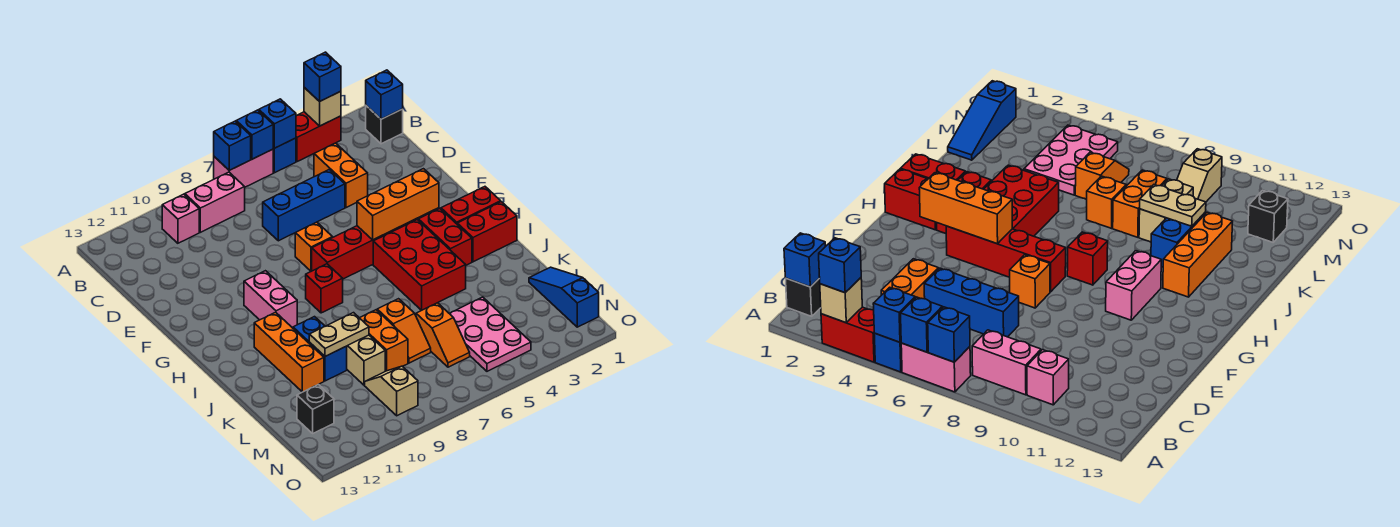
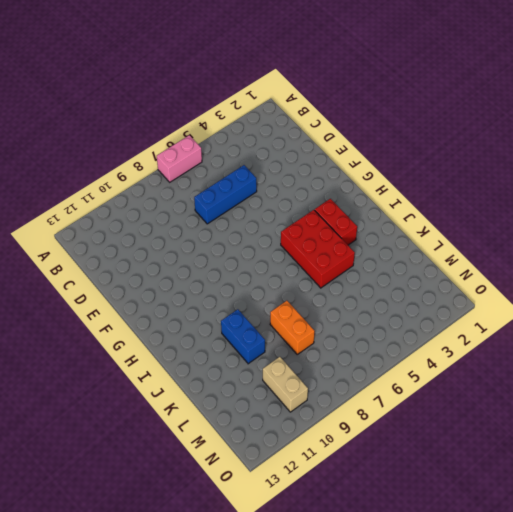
tan 1x2 brick [263,357,308,412] -> tan 1x2 brick moved to [347,335,385,385]
none -> red 1x2 brick [296,112,341,162]
none -> blue 1x1 brick [273,138,296,173]
none -> black 1x1 brick [366,106,403,144]
none -> pink 1x2 brick [185,172,245,232]

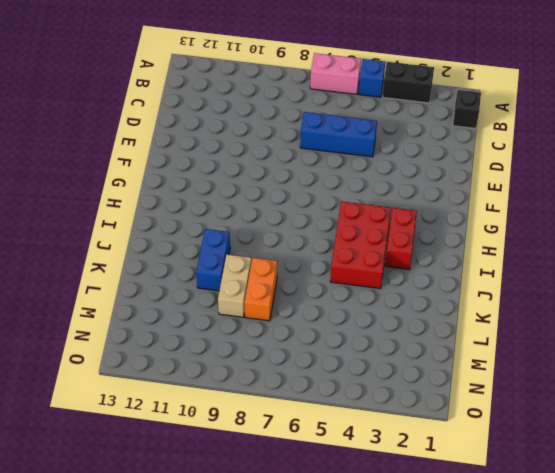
black 1x2 brick [382,62,434,103] -> red 1x2 brick [296,112,341,162]
none -> pink 1x2 brick [185,172,245,232]
none -> pink 1x1 brick [162,194,199,243]
none -> orange 1x2 brick [314,143,368,208]
none -> orange 1x1 brick [295,222,333,271]

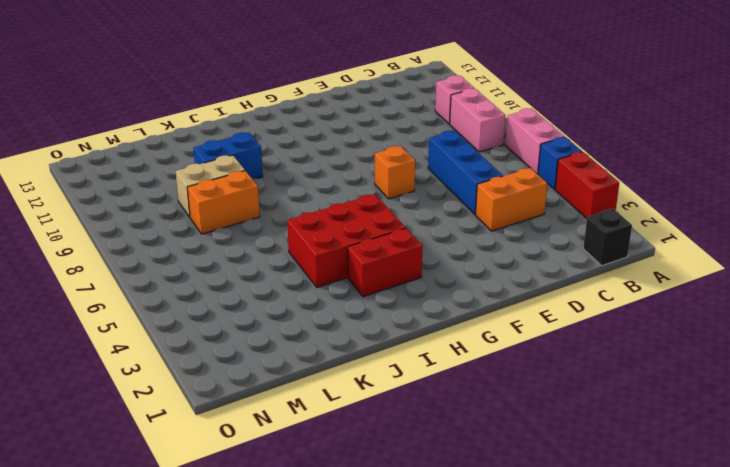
none -> red 1x4 brick [312,219,417,279]
none -> pink 1x2 brick [244,271,297,327]
none -> red 1x2 brick [441,187,501,224]
none -> red 1x1 brick [306,264,343,313]

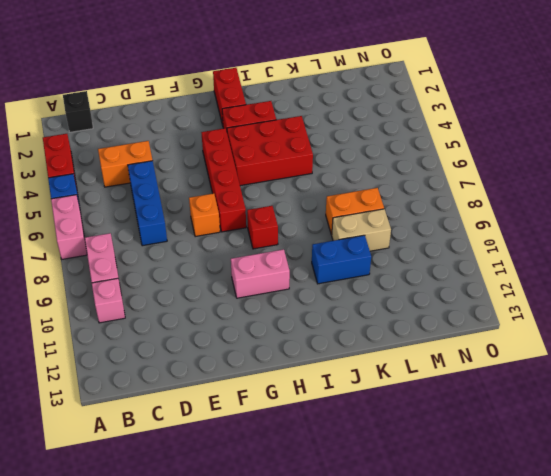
none -> red 1x2 brick [457,202,517,262]
none -> orange 1x3 brick [254,312,324,392]
none -> orange 1x2 slope [377,299,431,363]
none -> blue 1x3 slope [529,267,599,327]

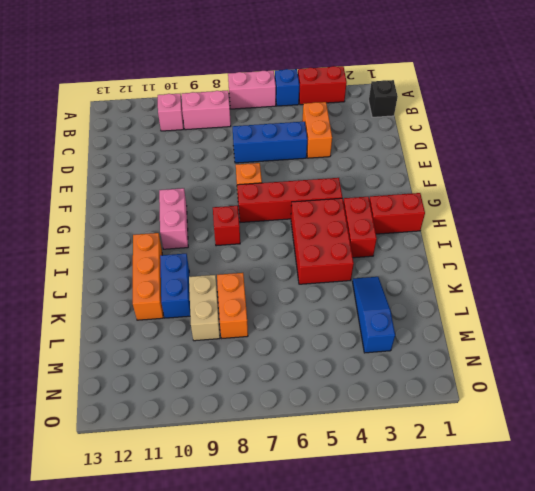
blue 1x3 slope [352,277,395,353] -> blue 1x3 slope moved to [529,267,599,327]
none -> red 1x2 brick [457,202,517,262]
none -> orange 1x2 slope [377,299,431,363]
none -> pink 2x3 plate [449,297,531,371]
none -> orange 1x2 slope [416,303,470,367]

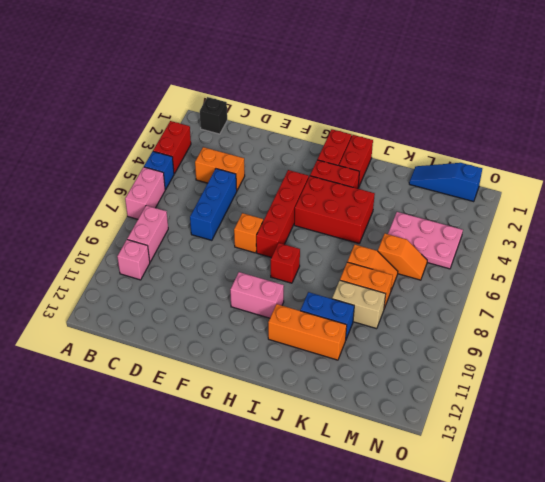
none -> tan 1x2 slope [365,366,418,416]
none -> black 1x1 brick [297,384,334,433]
none -> tan 1x1 brick [304,88,341,126]
none -> blue 1x1 brick [259,99,296,148]

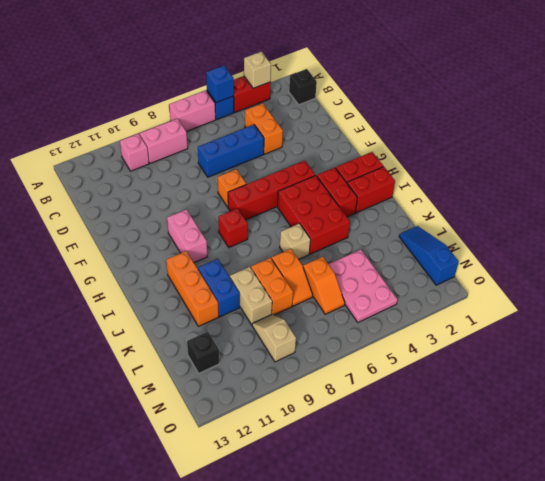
tan 1x1 brick [280,224,311,259] -> none
none -> blue 1x1 brick [236,110,273,159]
none -> blue 1x1 brick [214,121,251,170]
none -> blue 1x1 brick [366,70,403,119]
none -> orange 1x3 brick [357,169,439,240]

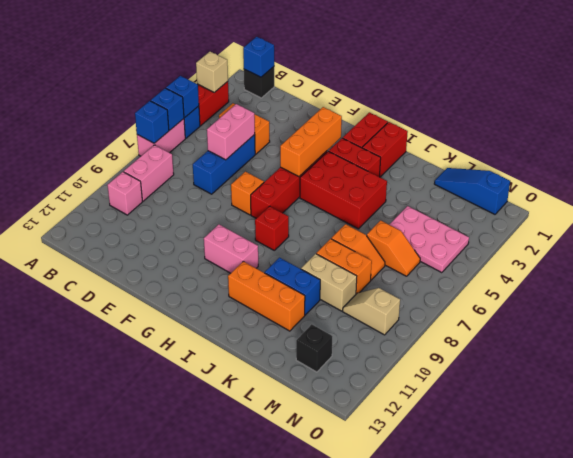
pink 1x2 brick [207,104,255,160] -> none
none -> tan 1x2 plate [309,313,369,356]
none -> blue 1x1 brick [304,52,341,102]

